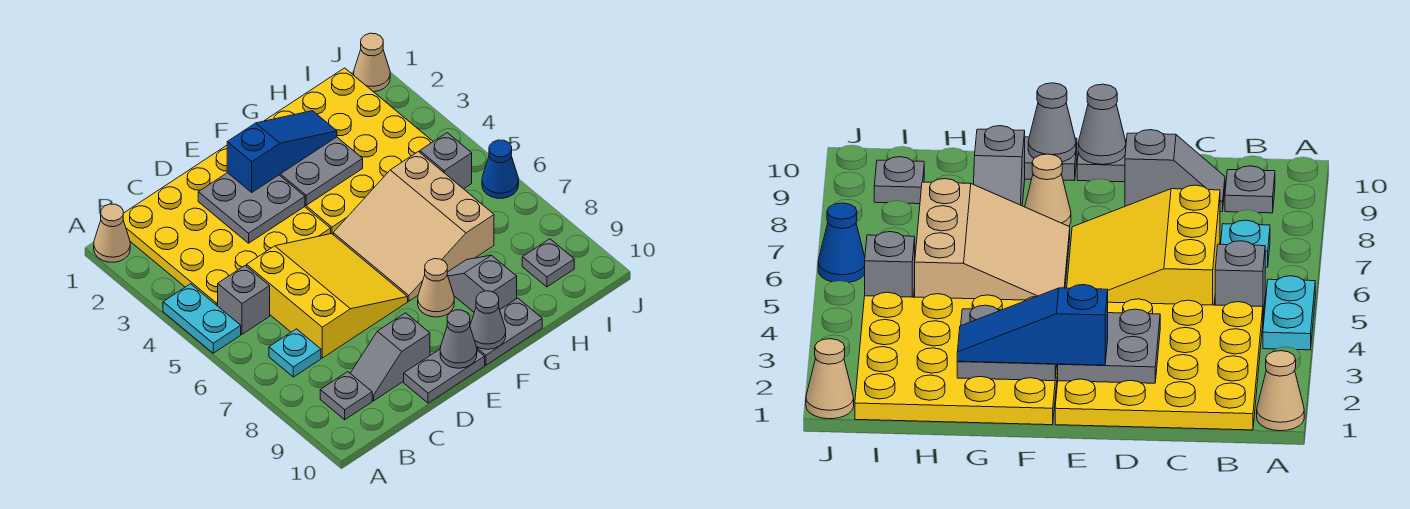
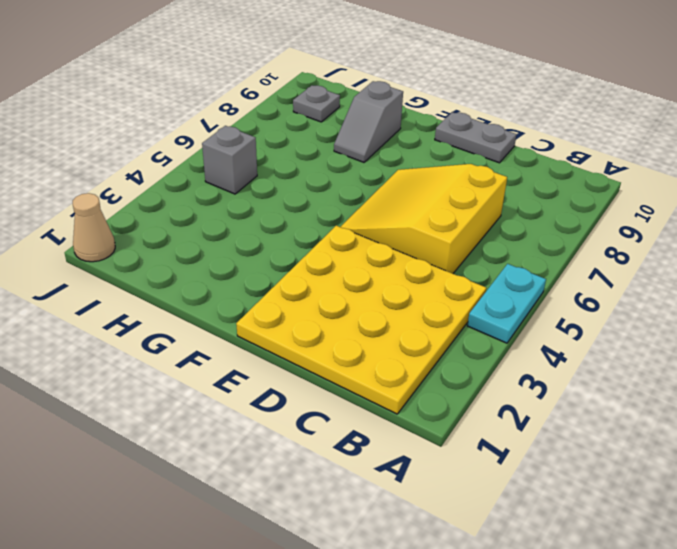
none -> tan 1x1 cone [94,204,130,262]
none -> grey 1x1 brick [218,266,270,334]
none -> cyan 1x1 plate [269,329,321,377]

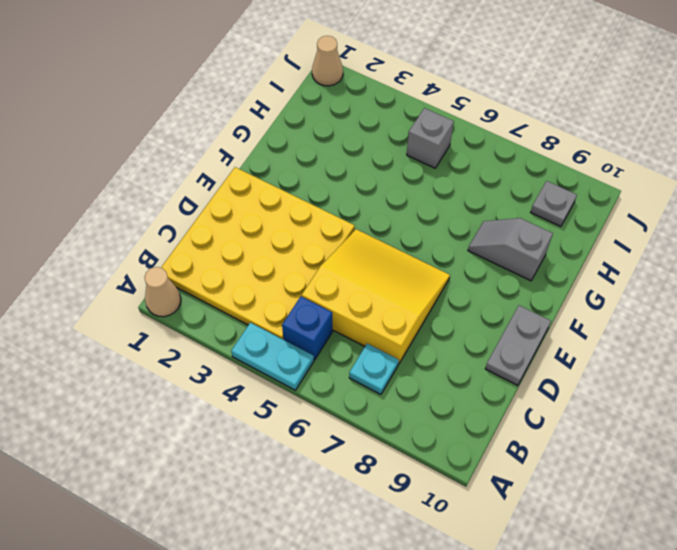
blue 1x1 brick [282,296,333,360] -> grey 1x1 brick [218,266,270,334]
none -> grey 1x1 plate [320,372,372,420]
none -> grey 1x2 slope [350,313,430,401]
none -> yellow 4x4 plate [265,68,433,234]

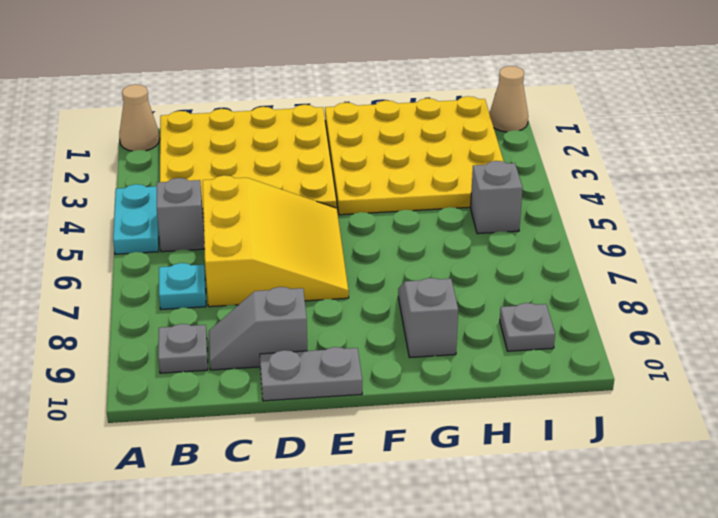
none -> tan 3x3 slope [333,152,494,301]
none -> tan 1x1 cone [418,259,454,317]
none -> grey 1x2 plate [477,298,542,365]

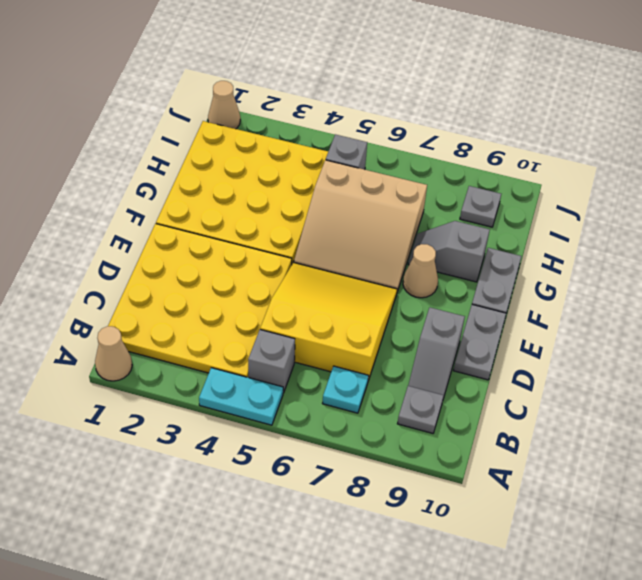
none -> blue 1x1 cone [482,140,519,198]
none -> grey 2x2 plate [198,173,305,243]
none -> grey 1x1 cone [440,310,477,368]

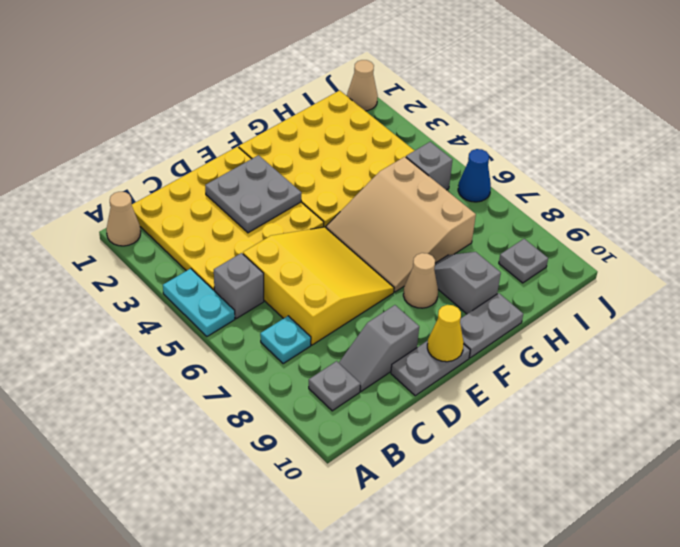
yellow 1x1 cone [427,305,464,362] -> grey 1x1 cone [440,310,477,368]
none -> grey 2x2 plate [280,137,363,205]
none -> grey 1x1 cone [470,291,506,349]
none -> blue 1x3 slope [227,111,337,192]

